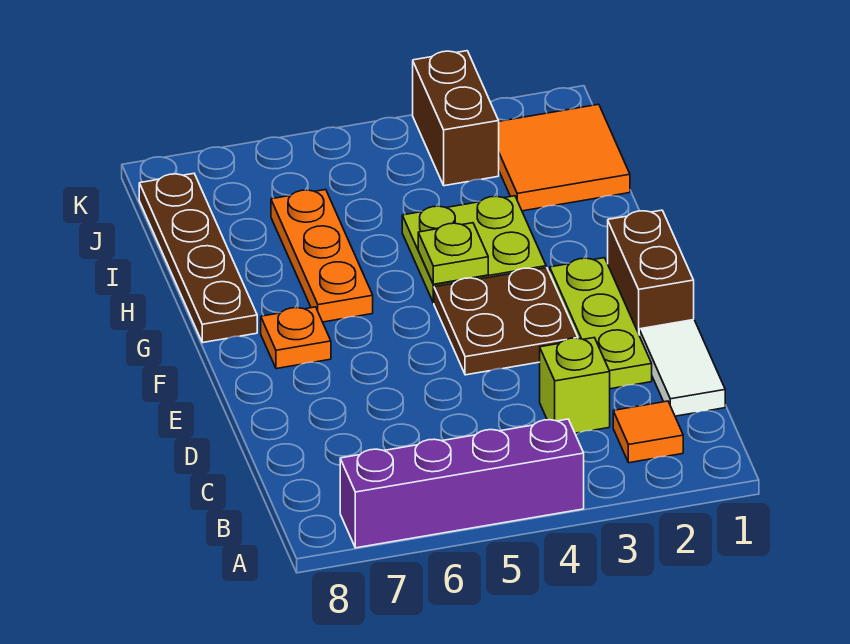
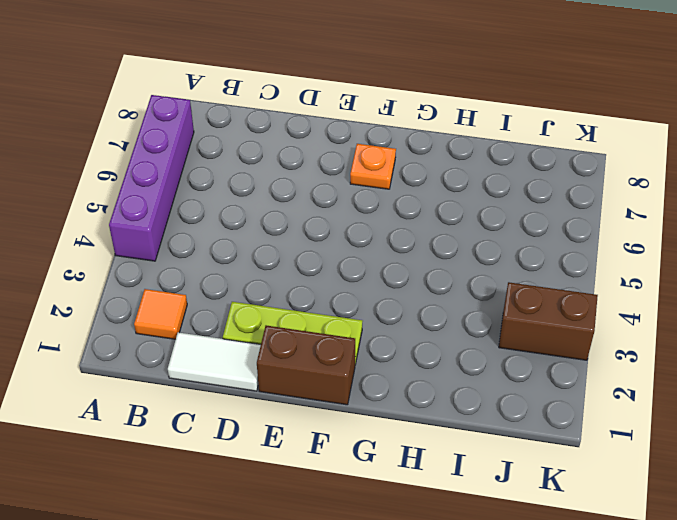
none -> lime 1x1 brick [540,338,610,433]
none -> brown 2x2 plate [434,268,578,375]
none -> lime 2x2 plate [402,196,546,303]

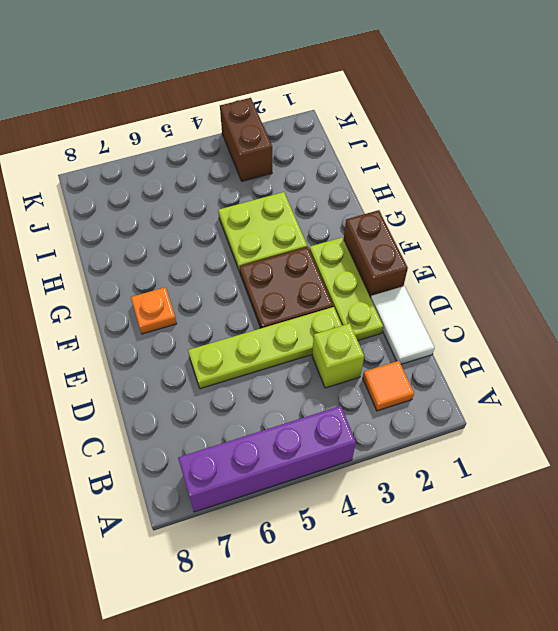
lime 1x4 plate [188,307,342,389] -> none
none -> orange 1x3 plate [271,190,373,322]
none -> brown 1x4 plate [139,174,257,343]
none -> orange 2x2 tile [499,104,630,211]

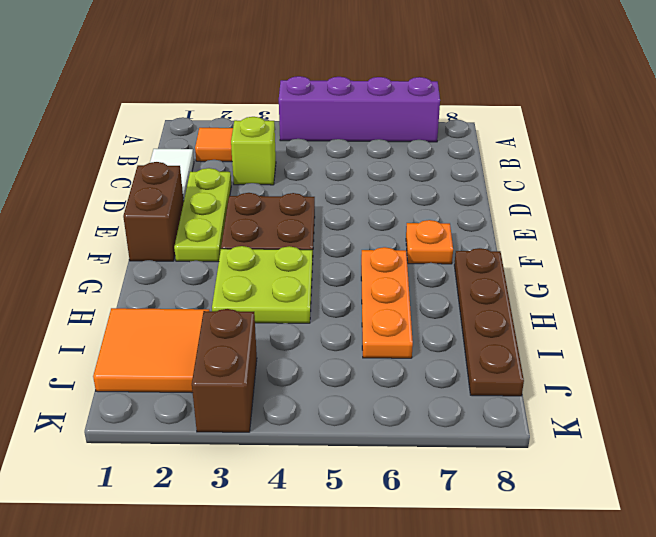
none -> lime 1x1 plate [418,223,488,284]

